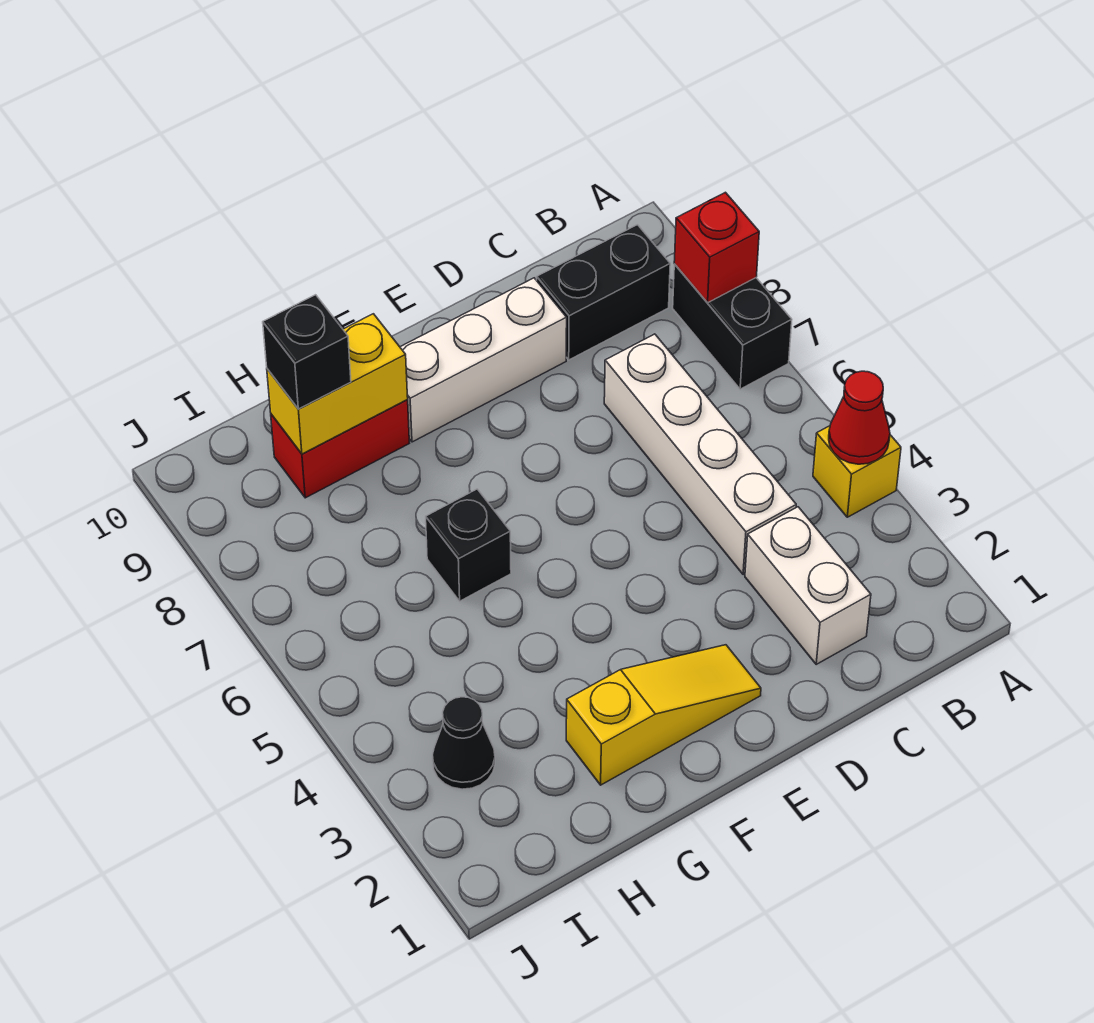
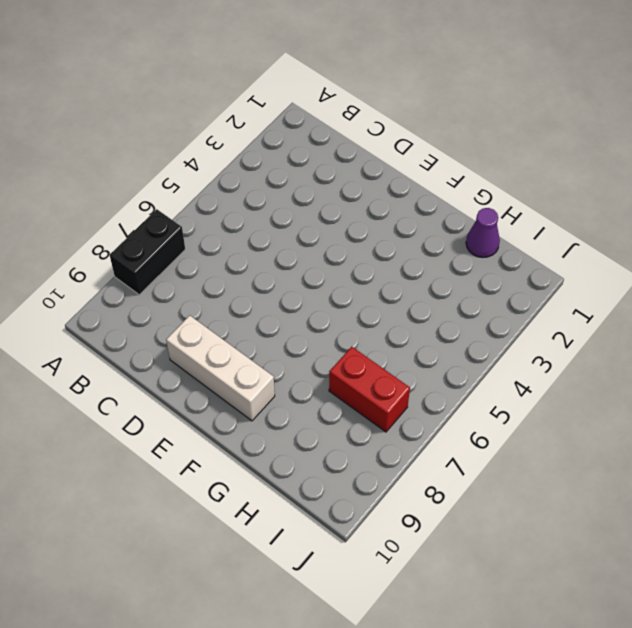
purple 1x1 cone [466,208,500,258] -> none
red 1x2 brick [329,347,410,432] -> red 1x2 brick moved to [271,400,409,498]
none -> yellow 1x1 brick [813,426,901,517]
none -> black 1x2 brick [537,225,670,360]
none -> white 1x2 brick [745,507,871,664]

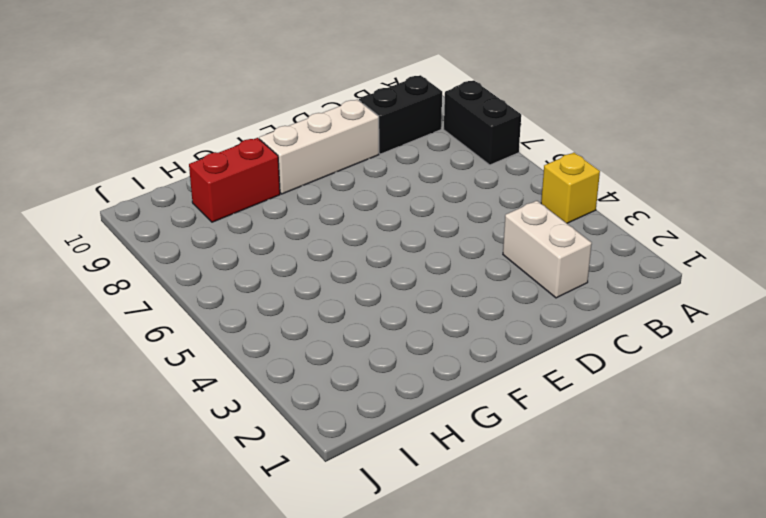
none -> white 1x4 brick [604,334,796,575]
none -> yellow 1x3 slope [566,645,761,785]
none -> black 1x1 brick [426,489,511,601]

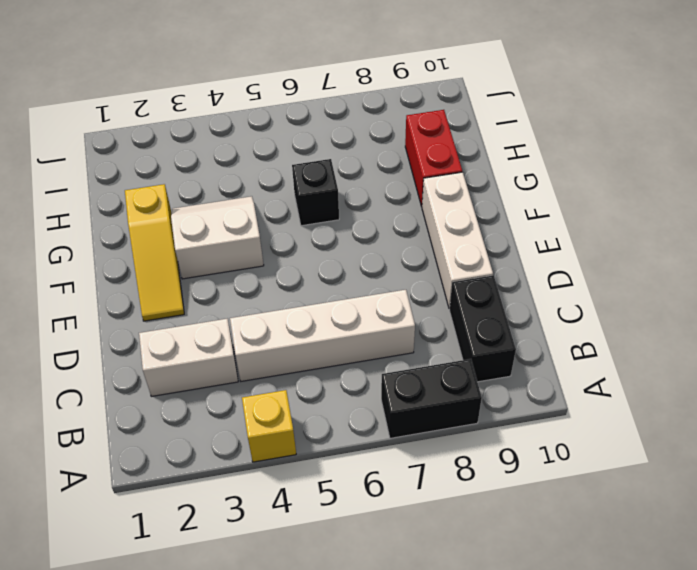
white 2x2 slope [171,196,264,279] -> none
none -> black 1x1 cone [433,697,495,789]
none -> red 1x1 cone [829,371,890,464]
none -> red 1x1 brick [674,192,759,303]

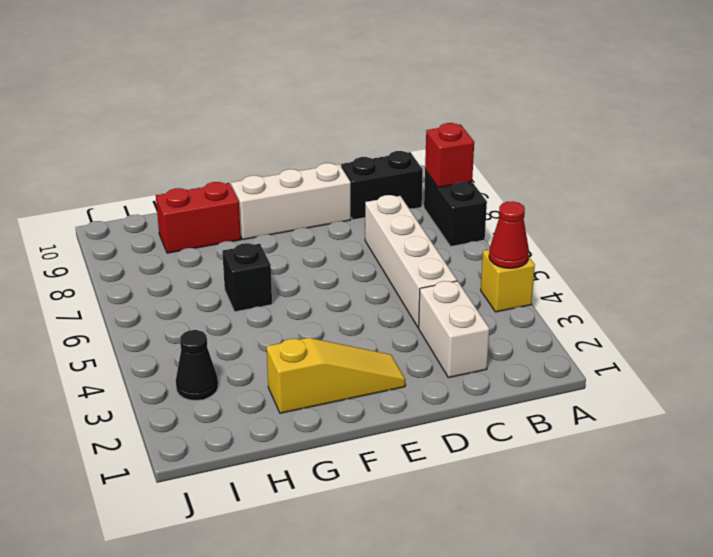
none -> yellow 1x2 brick [267,314,408,454]
none -> black 1x1 brick [263,295,351,409]

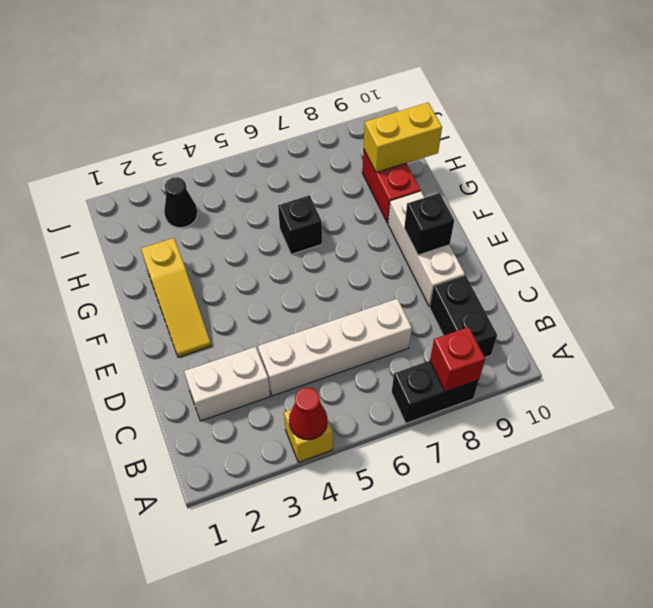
black 1x1 brick [404,193,454,255] -> black 1x1 brick moved to [263,295,351,409]
yellow 1x2 brick [364,103,442,173] -> yellow 1x2 brick turned to [267,314,408,454]

